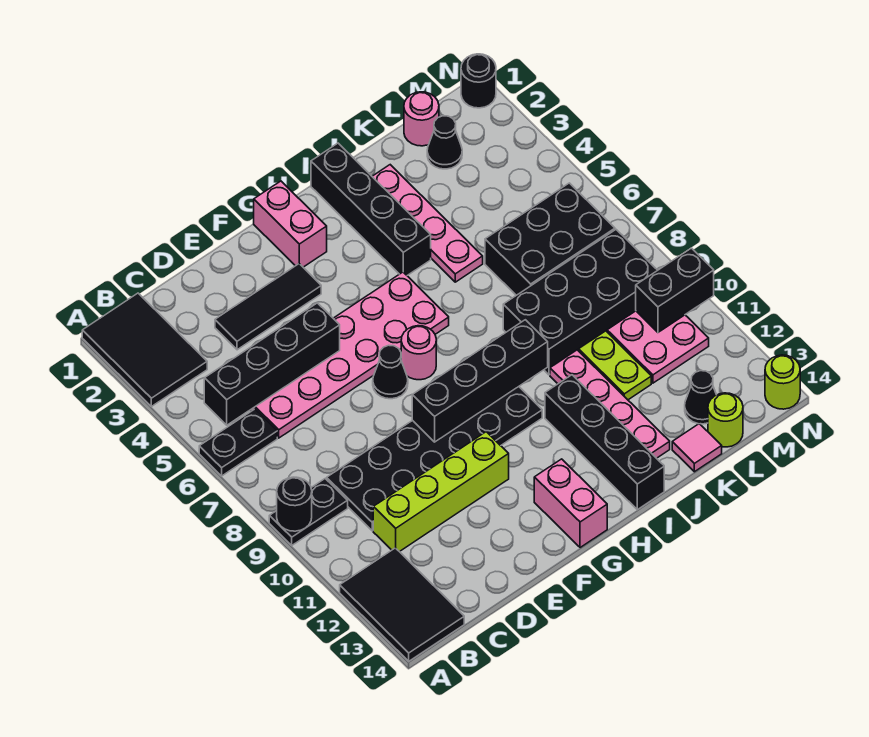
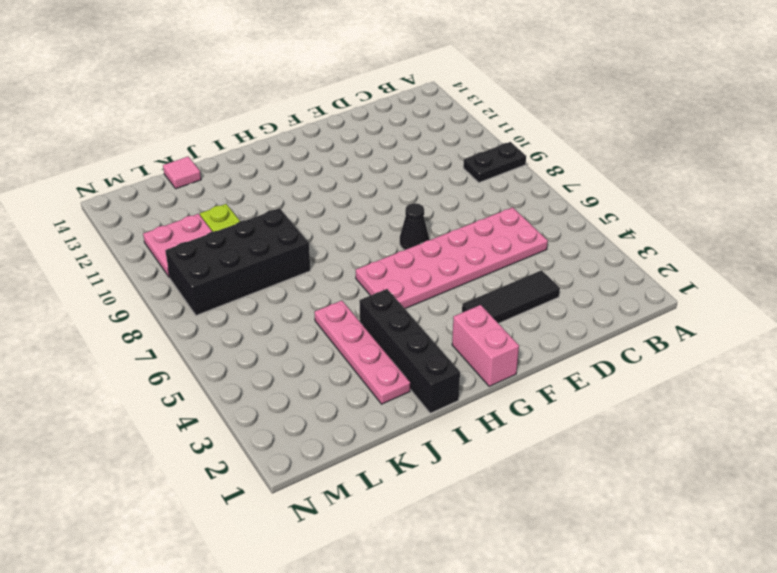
none -> black 2x3 tile [82,293,207,406]
none -> black 1x2 plate [199,409,277,476]
none -> black 2x3 tile [340,548,464,661]
none -> black 2x6 plate [327,387,542,531]

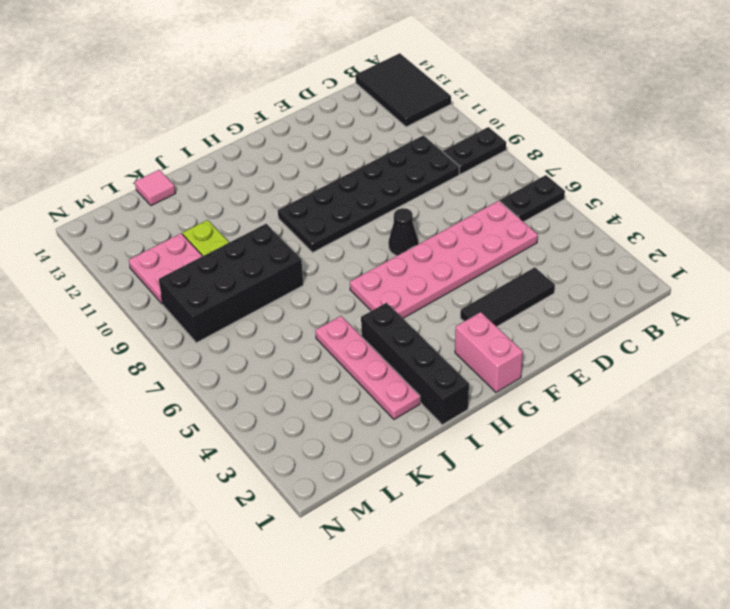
none -> black 2x3 tile [82,293,207,406]
none -> lime 1x4 brick [373,432,509,552]
none -> pink 1x1 round brick [401,326,436,380]
none -> pink 1x2 brick [534,459,607,548]

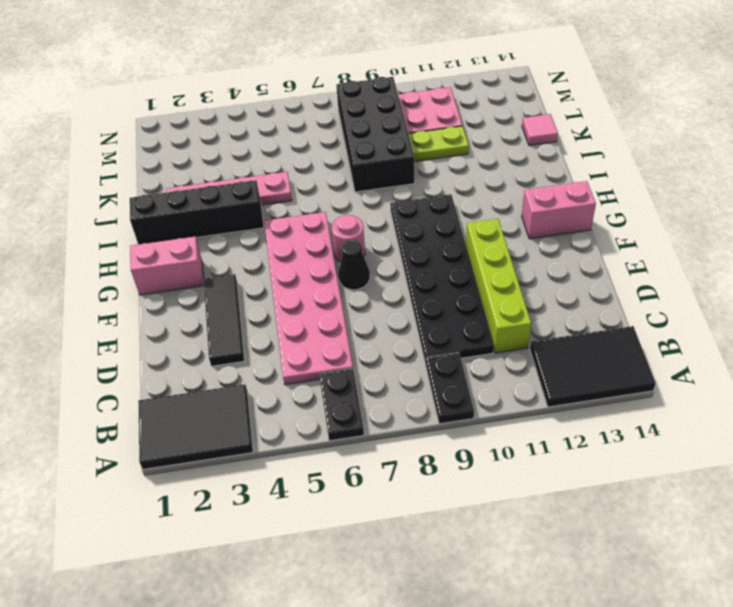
none -> black 1x4 brick [545,375,664,510]
none -> pink 1x4 plate [550,350,670,458]
none -> black 2x3 brick [485,183,615,295]
none -> pink 1x1 round brick [404,92,439,146]

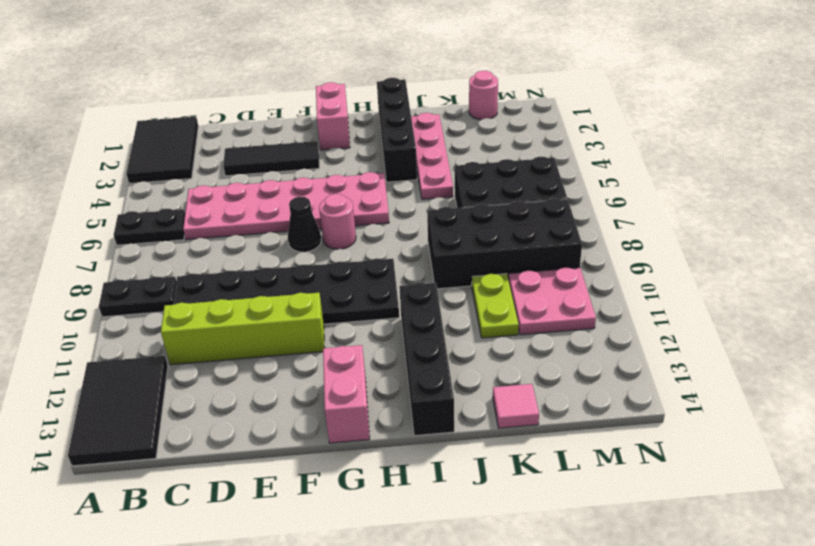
none -> pink 1x4 plate [550,350,670,458]
none -> black 1x1 cone [427,116,462,169]
none -> black 1x1 cone [685,371,716,424]
none -> lime 1x1 round brick [708,393,743,447]

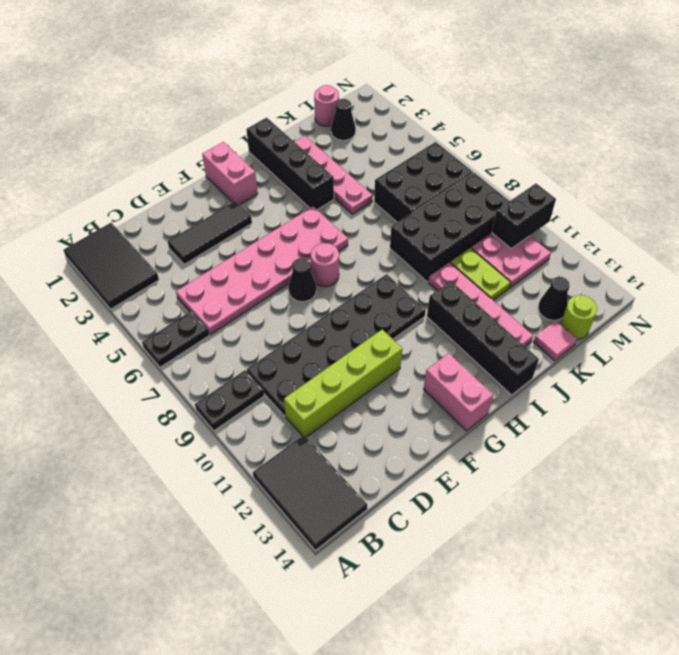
none -> black 1x1 round brick [461,54,496,108]
none -> lime 1x1 round brick [765,355,800,409]
none -> black 1x1 round brick [277,477,312,531]
none -> black 1x4 brick [204,303,340,425]

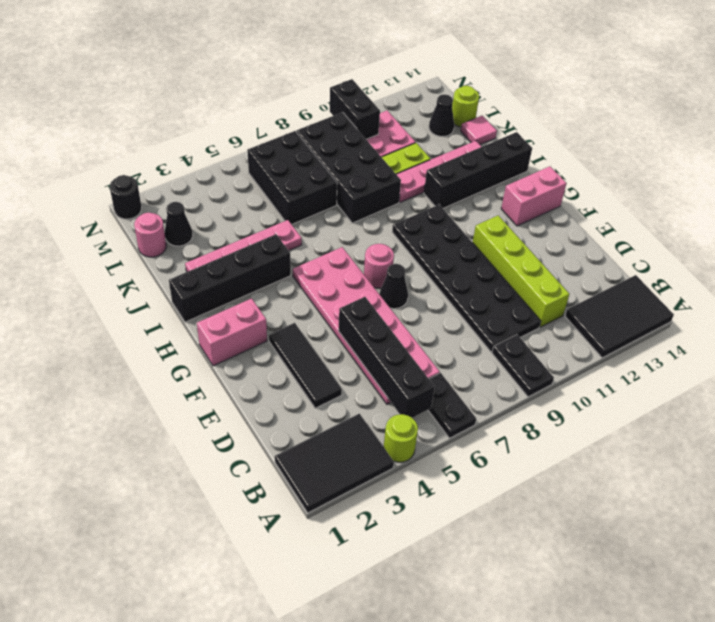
lime 1x1 round brick [384,414,418,462] -> lime 1x1 round brick moved to [765,355,800,409]
none -> black 1x1 round brick [277,477,312,531]
none -> black 1x4 brick [412,320,548,442]

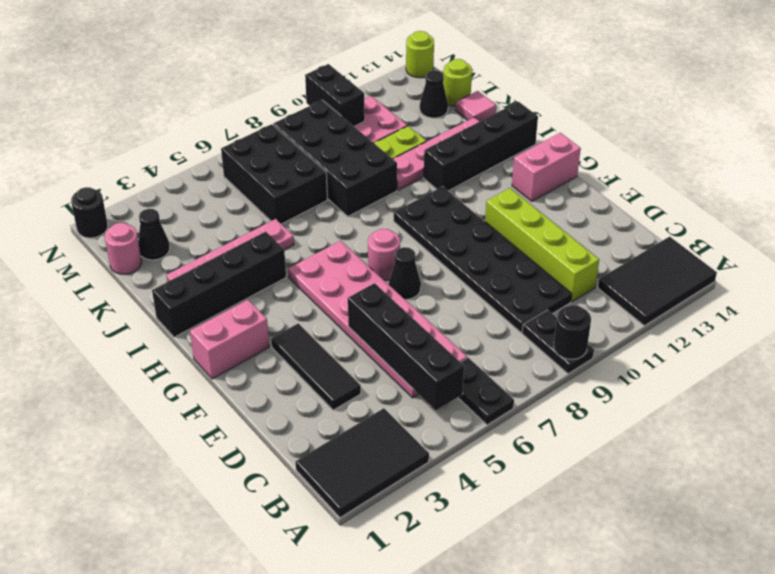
none -> black 1x4 brick [412,320,548,442]

